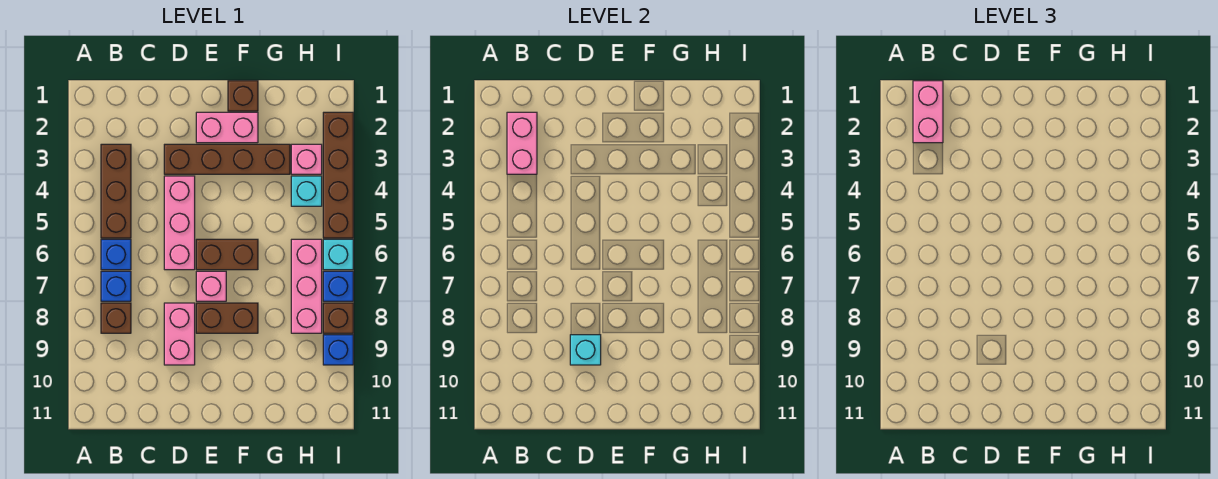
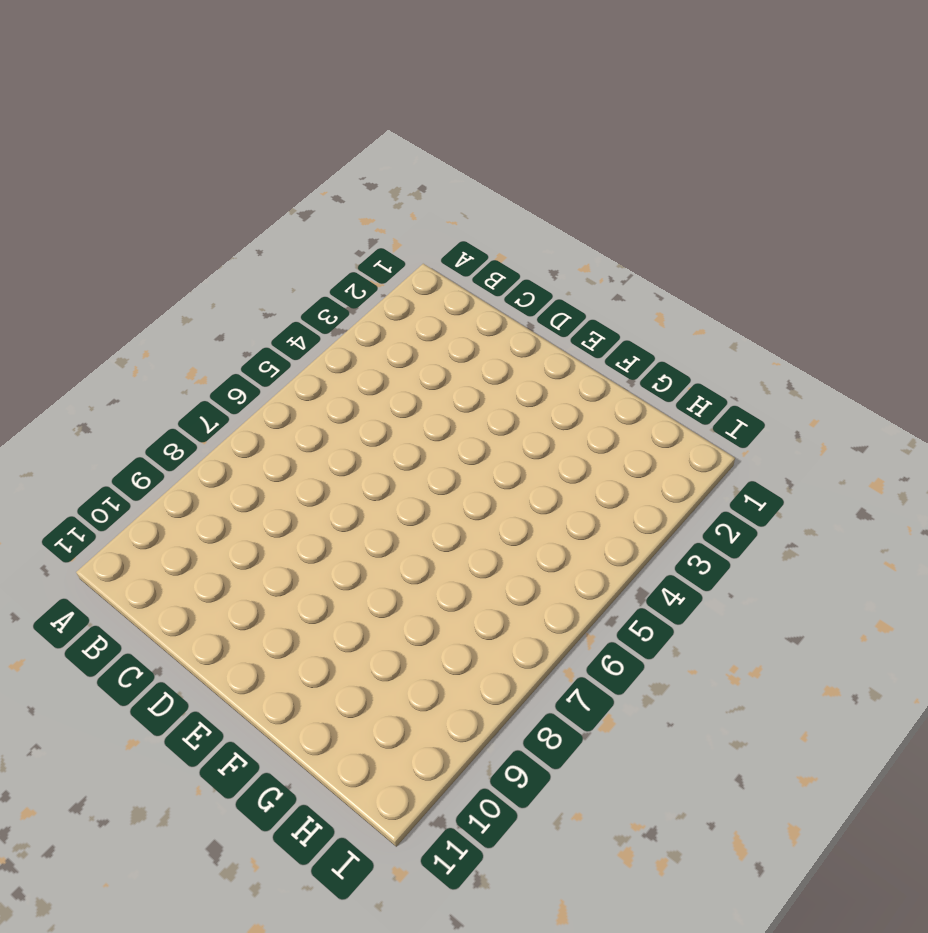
none -> brown 1x3 brick [101,144,131,238]
none -> blue 1x1 brick [101,239,131,270]
none -> blue 1x1 brick [101,271,131,301]

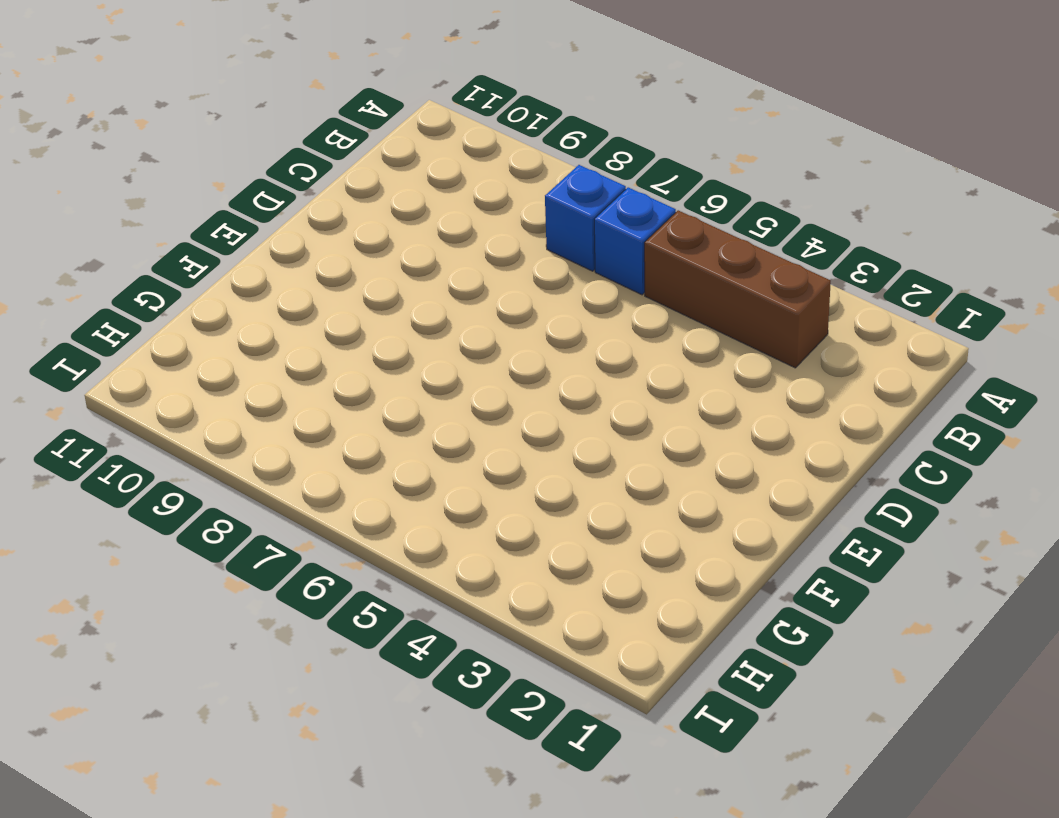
none -> brown 1x1 brick [101,303,131,333]
none -> brown 1x4 brick [164,144,290,174]
none -> pink 1x3 brick [164,176,195,270]

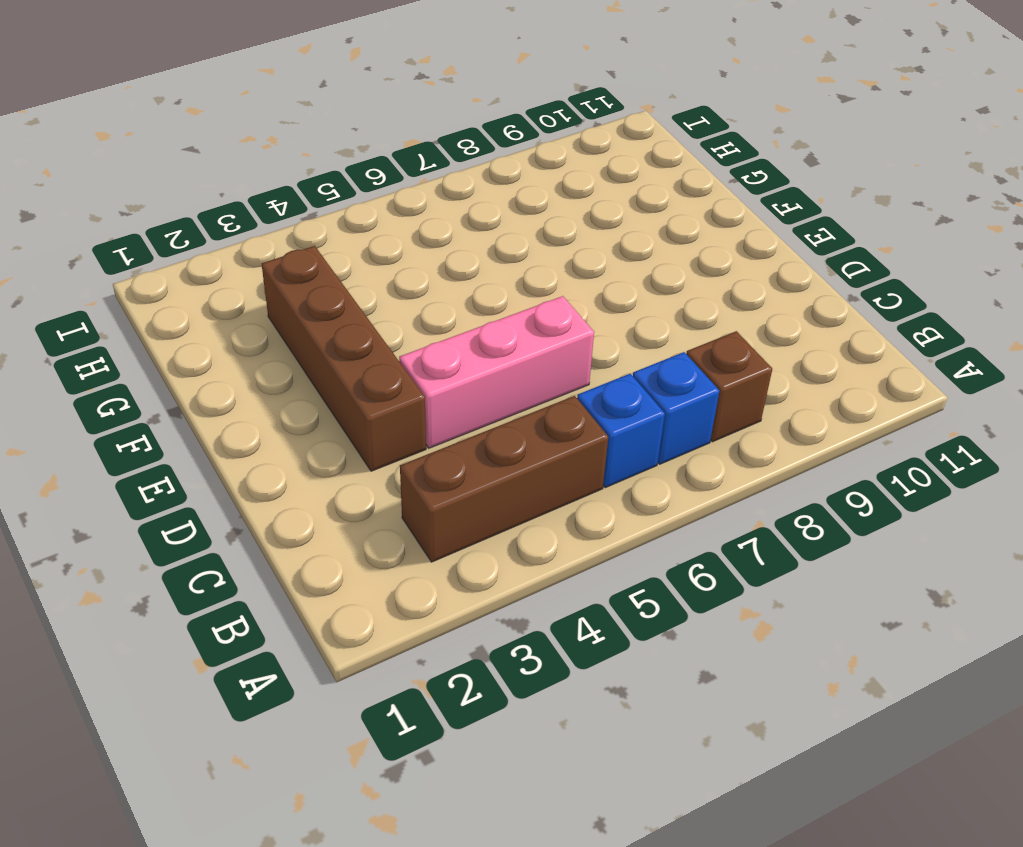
none -> pink 1x2 brick [164,303,195,365]
none -> pink 1x2 brick [196,112,258,143]
none -> brown 1x2 brick [196,239,258,270]

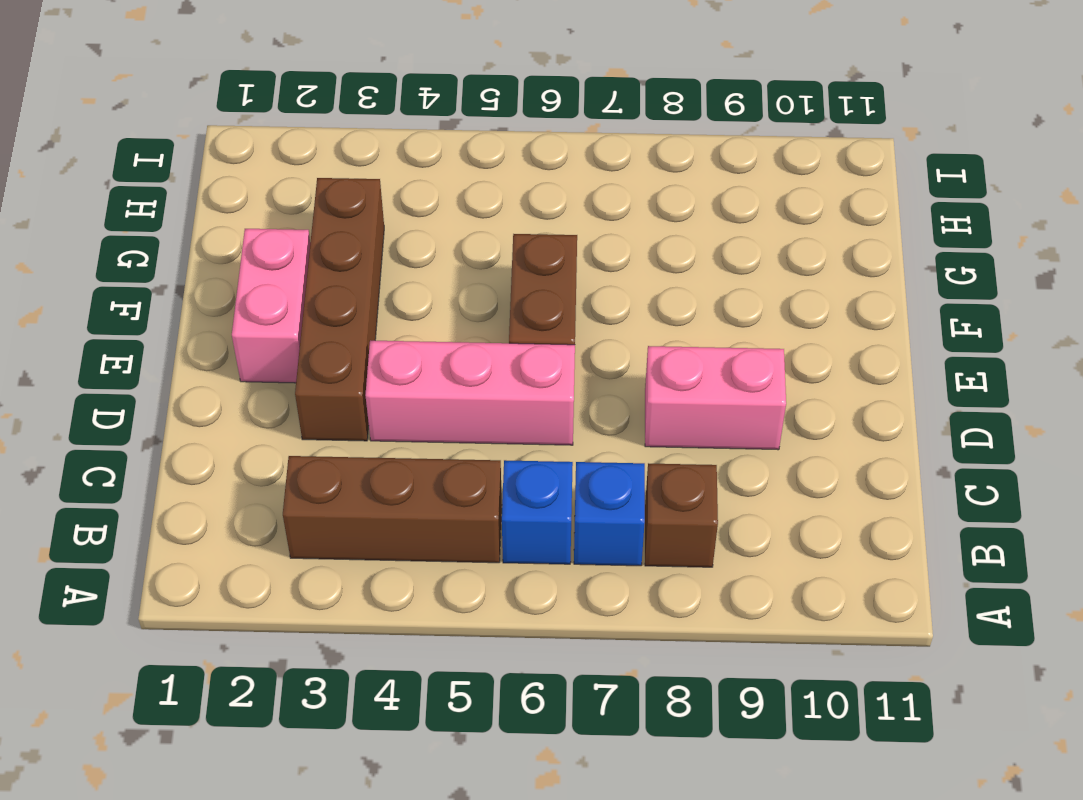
none -> pink 1x1 brick [196,271,226,301]
none -> brown 1x2 brick [196,303,258,333]
none -> brown 1x1 brick [228,81,258,111]

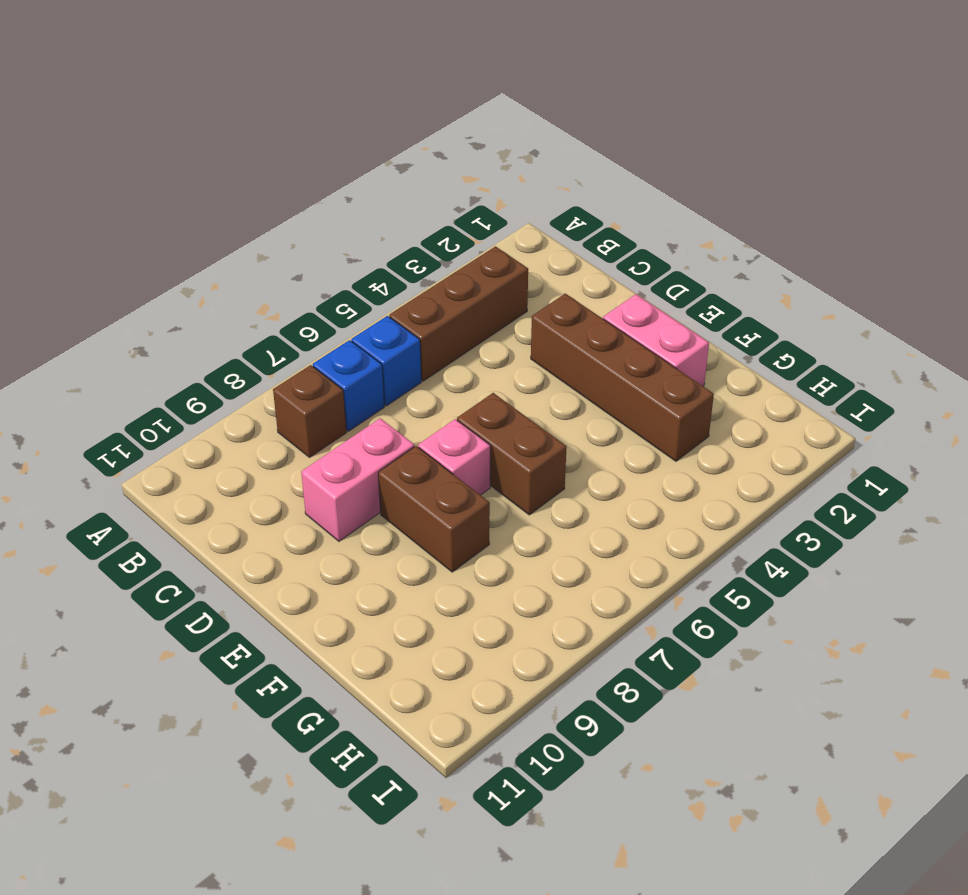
none -> pink 1x3 brick [164,176,195,270]
none -> brown 1x1 brick [228,81,258,111]
none -> pink 1x1 brick [291,144,322,174]

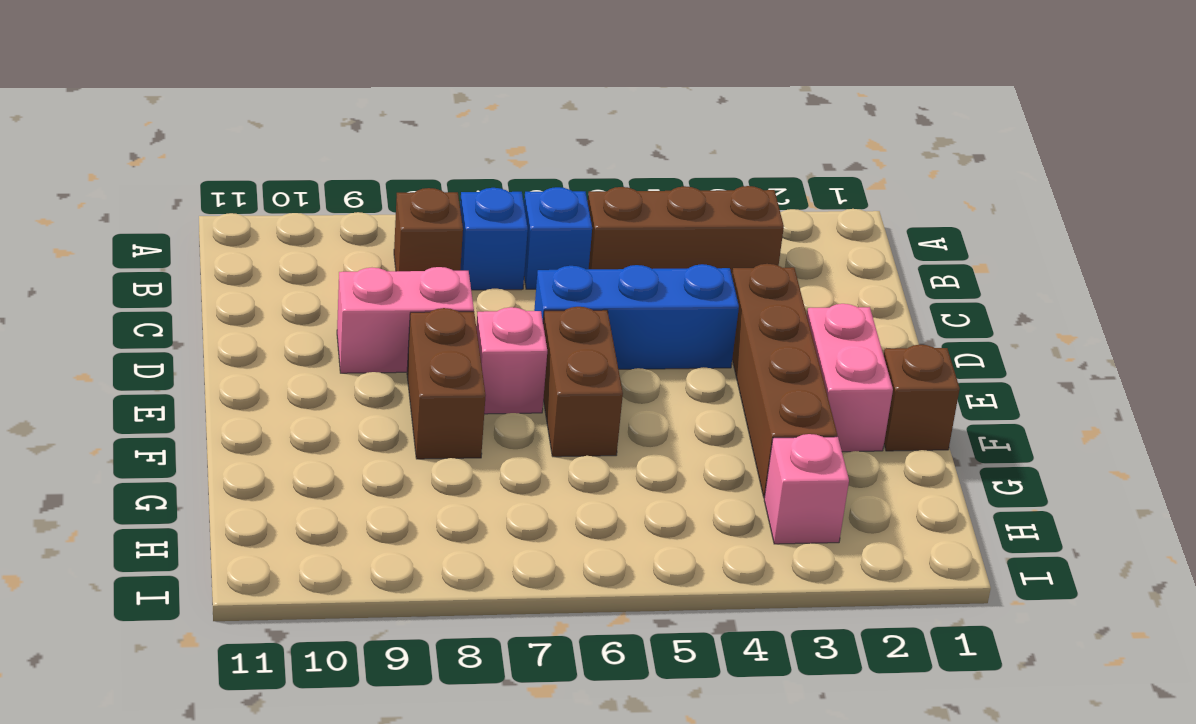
blue 1x3 brick [534,264,739,369] -> pink 1x3 brick [164,176,195,270]
none -> cyan 1x1 brick [291,176,322,206]
none -> pink 1x3 brick [291,239,322,333]
none -> brown 1x4 brick [323,112,353,238]

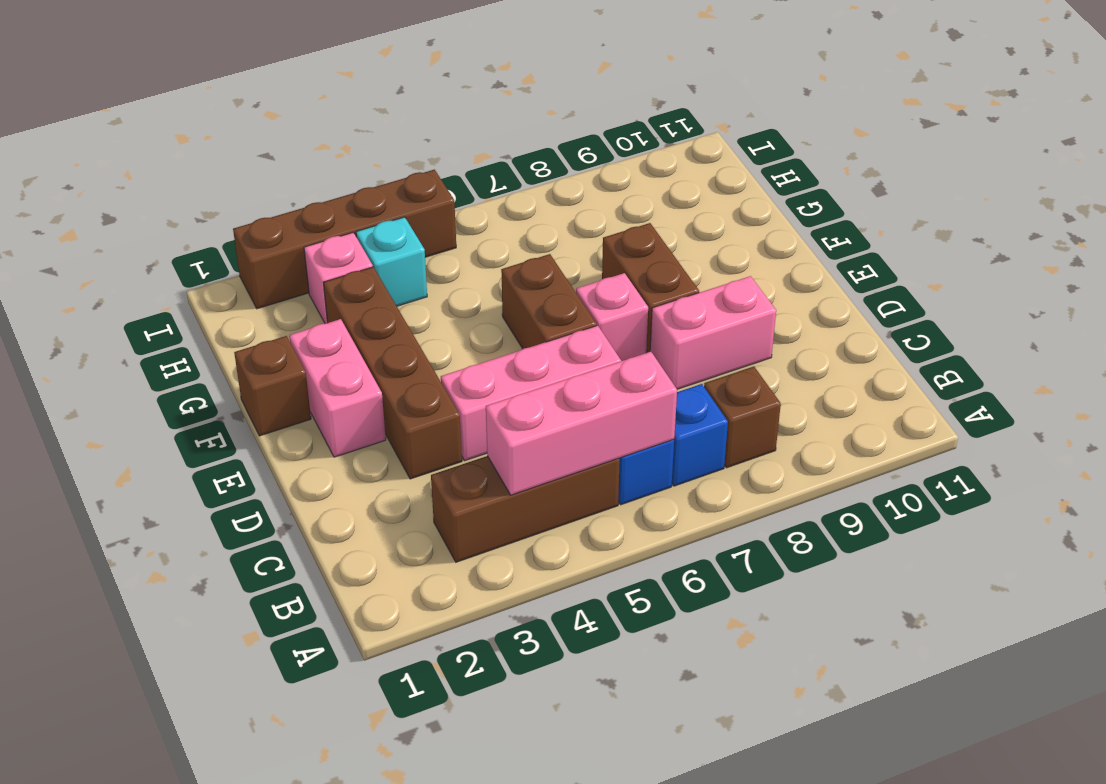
pink 1x3 brick [486,352,677,495] -> pink 1x3 brick moved to [291,239,322,333]
none -> cyan 1x1 brick [323,239,353,270]
none -> blue 1x1 brick [323,271,353,301]
none -> brown 1x1 brick [323,303,353,333]

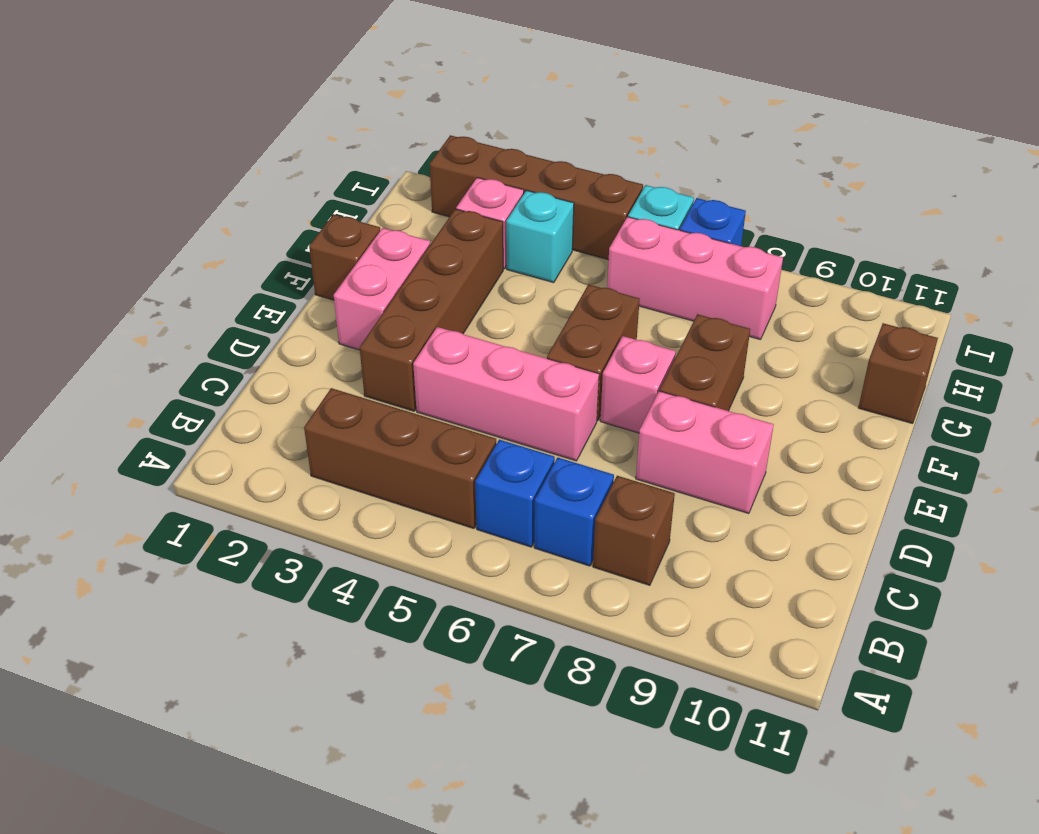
brown 1x1 brick [858,323,938,424] -> brown 1x1 brick moved to [323,303,353,333]
none -> blue 1x1 brick [323,335,353,365]
none -> pink 1x2 brick [507,112,537,174]
none -> cyan 1x1 brick [570,335,601,365]

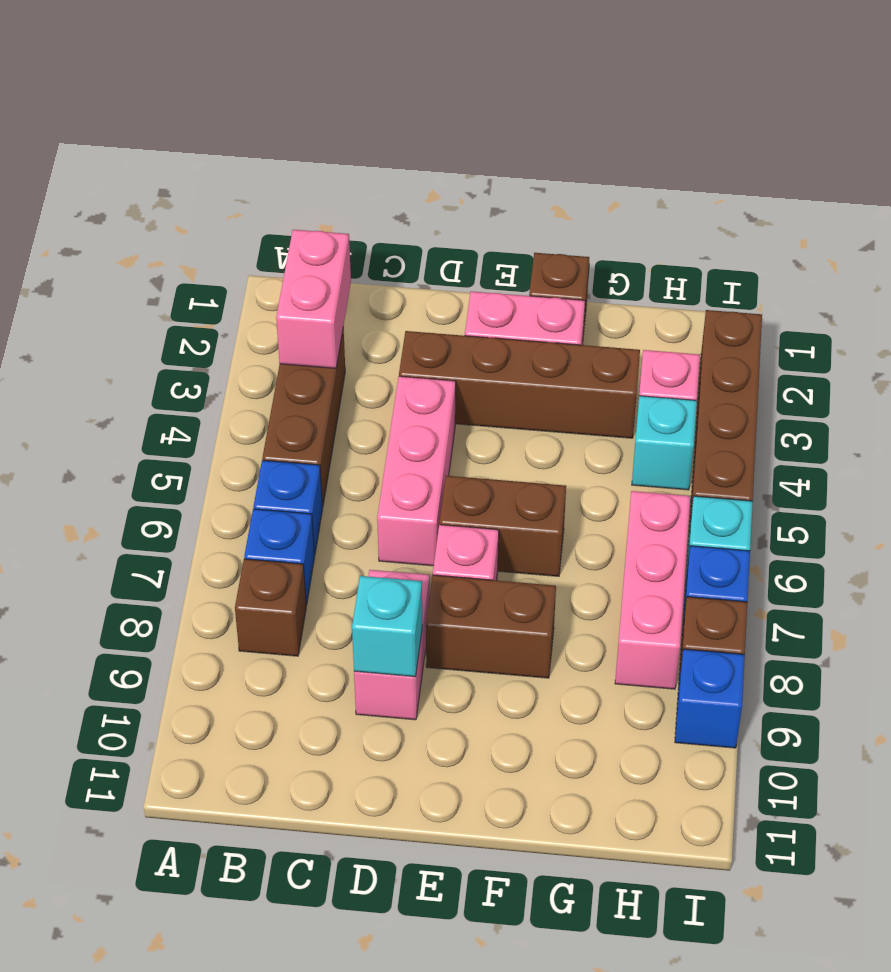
none -> pink 1x2 brick [913,81,943,143]

